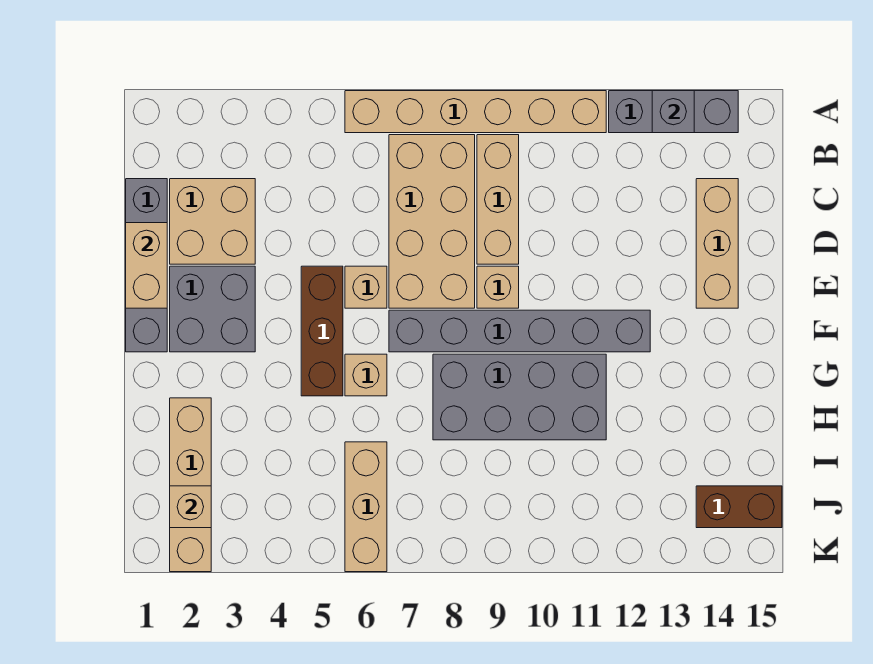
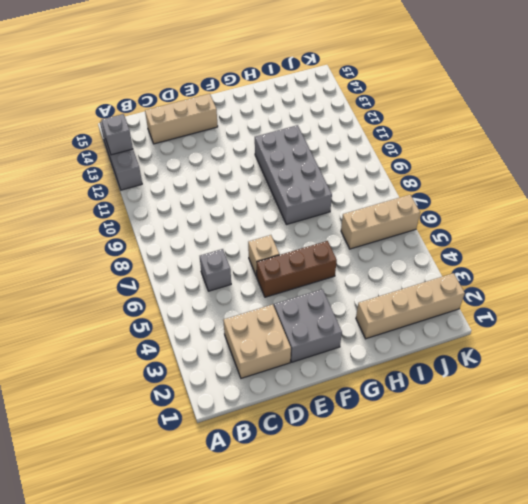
grey 1x1 brick [200,249,231,291] -> none
none -> tan 1x6 brick [345,91,606,133]
none -> tan 2x4 brick [389,135,475,308]
none -> tan 1x3 brick [477,135,519,264]

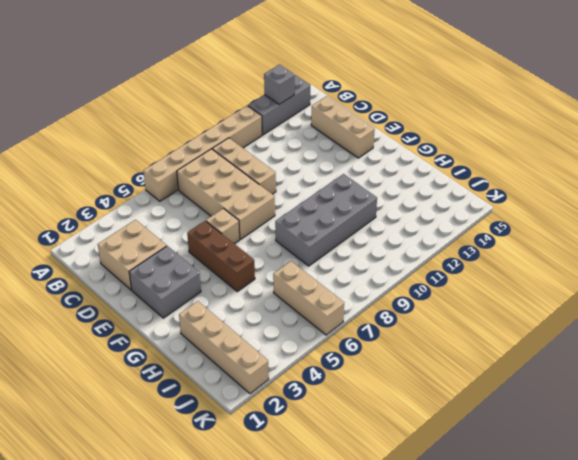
none -> grey 1x4 brick [126,179,167,352]
none -> tan 1x1 brick [477,266,519,308]
none -> grey 1x6 brick [389,310,650,352]

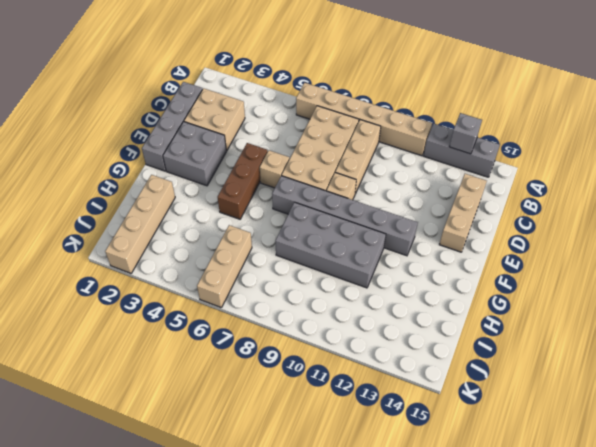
none -> tan 1x1 brick [345,354,387,396]
none -> brown 1x2 brick [696,486,782,528]
none -> tan 1x2 brick [126,223,167,308]

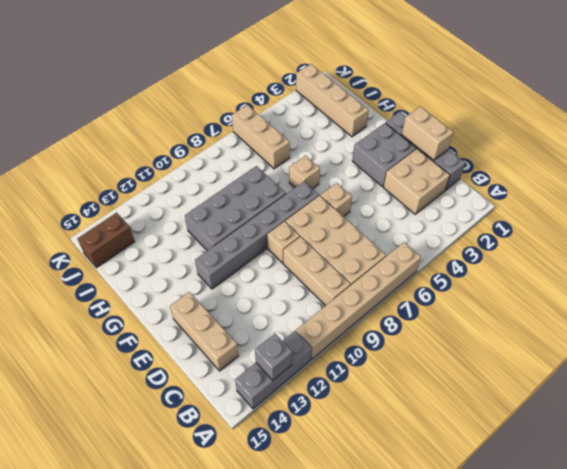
none -> brown 1x3 brick [301,266,343,396]
none -> tan 1x1 brick [170,486,211,528]

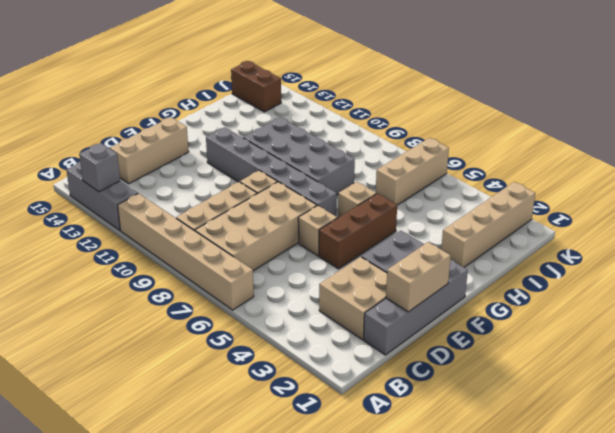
none -> tan 1x1 brick [170,486,211,528]

